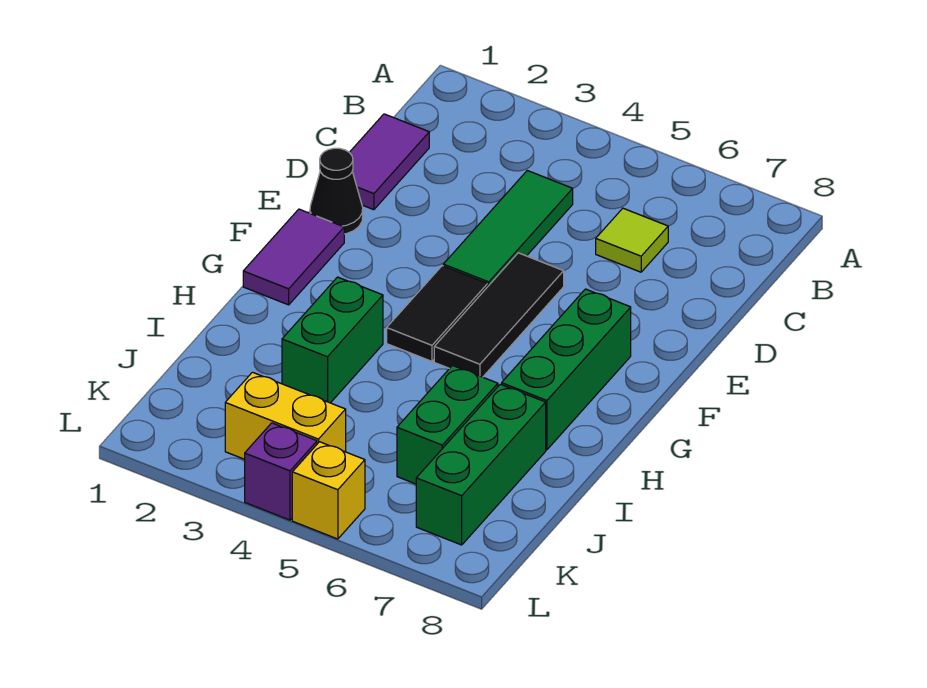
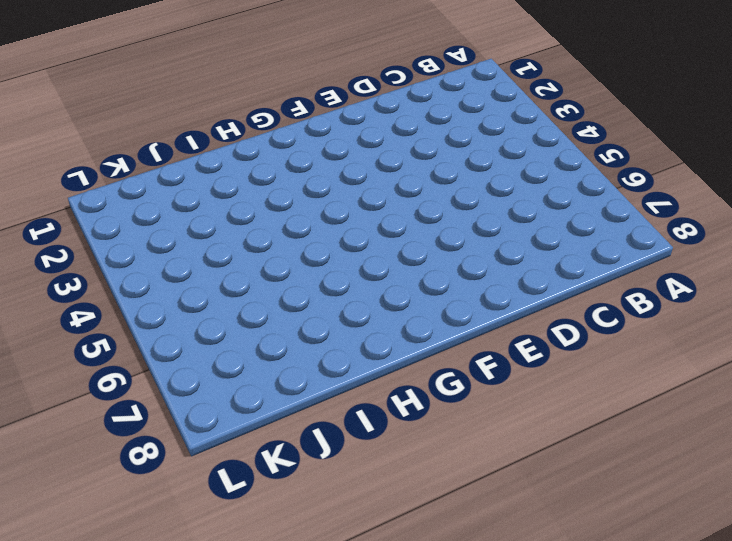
none -> purple 1x2 tile [349,114,429,210]
none -> green 1x3 tile [443,171,573,286]
none -> lime 1x1 tile [596,208,668,272]

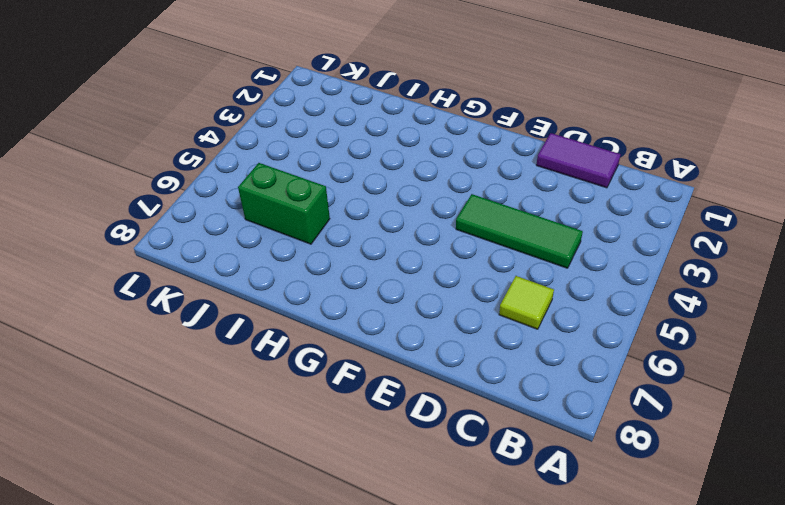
none -> black 1x1 cone [310,148,363,234]
none -> black 1x3 tile [434,253,564,377]
none -> purple 1x2 tile [243,209,344,305]

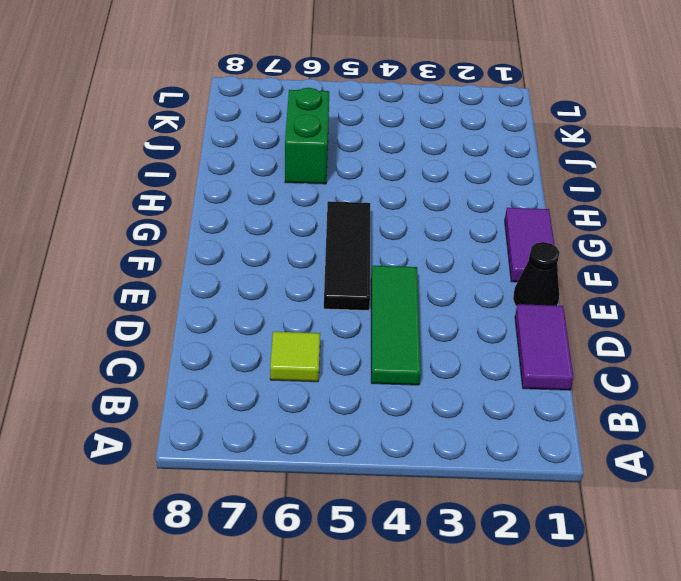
none -> black 1x2 tile [387,266,488,361]
none -> green 1x3 brick [502,289,631,450]
none -> green 1x2 brick [282,277,383,403]

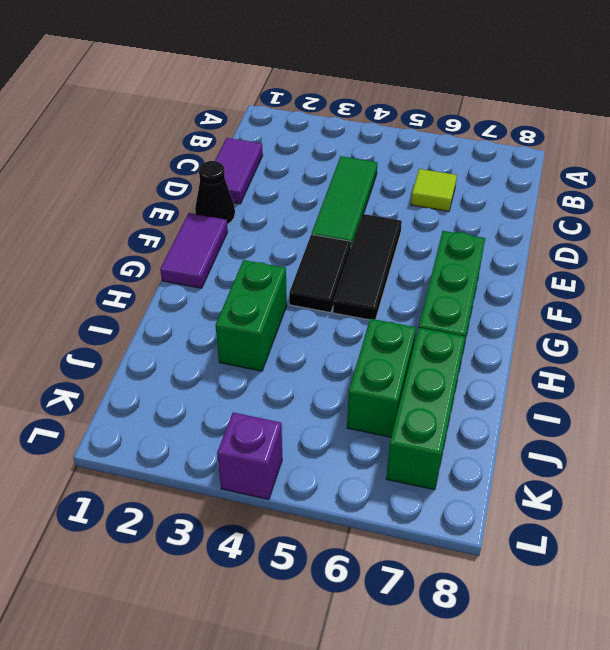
none -> yellow 1x2 brick [225,372,346,459]
none -> yellow 1x1 brick [292,442,365,539]

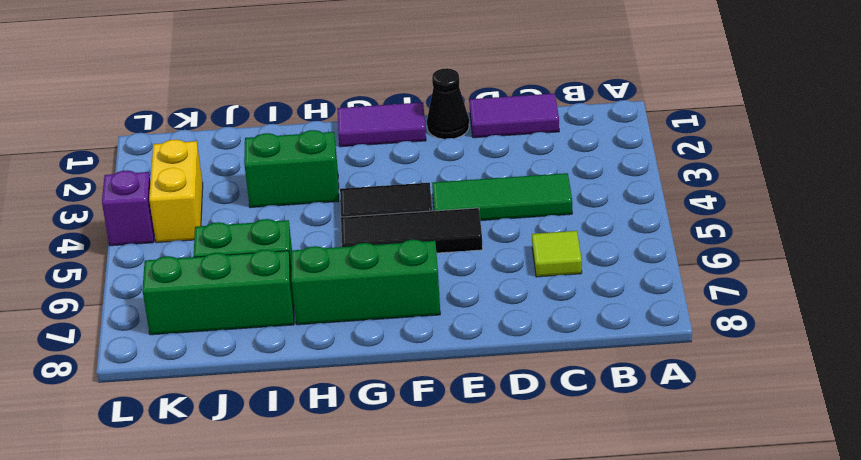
none -> yellow 1x1 brick [292,442,365,539]

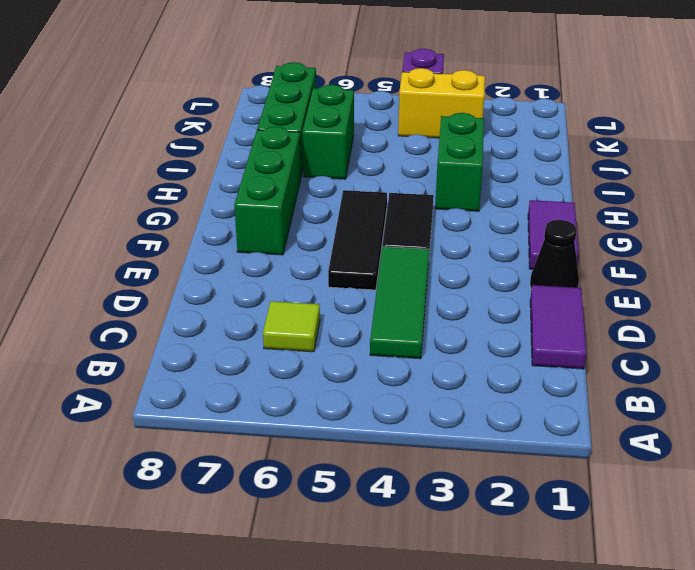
none -> yellow 1x1 brick [292,442,365,539]

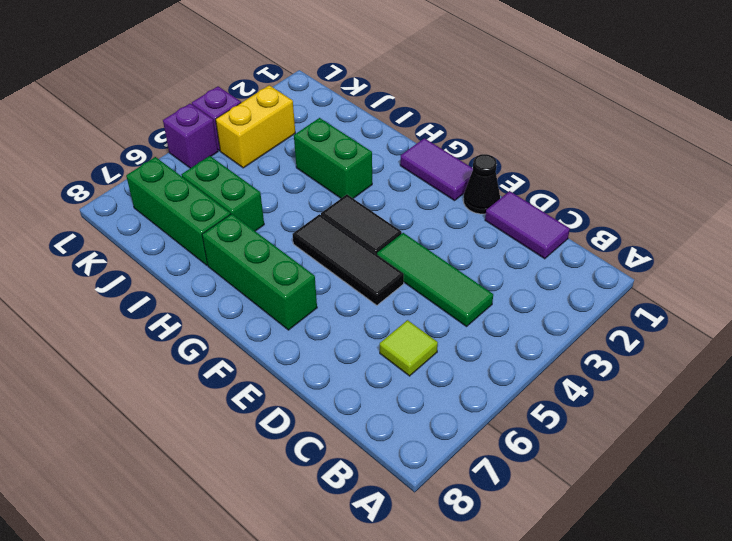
purple 1x1 brick [163,104,218,168] -> yellow 1x1 brick [292,442,365,539]

